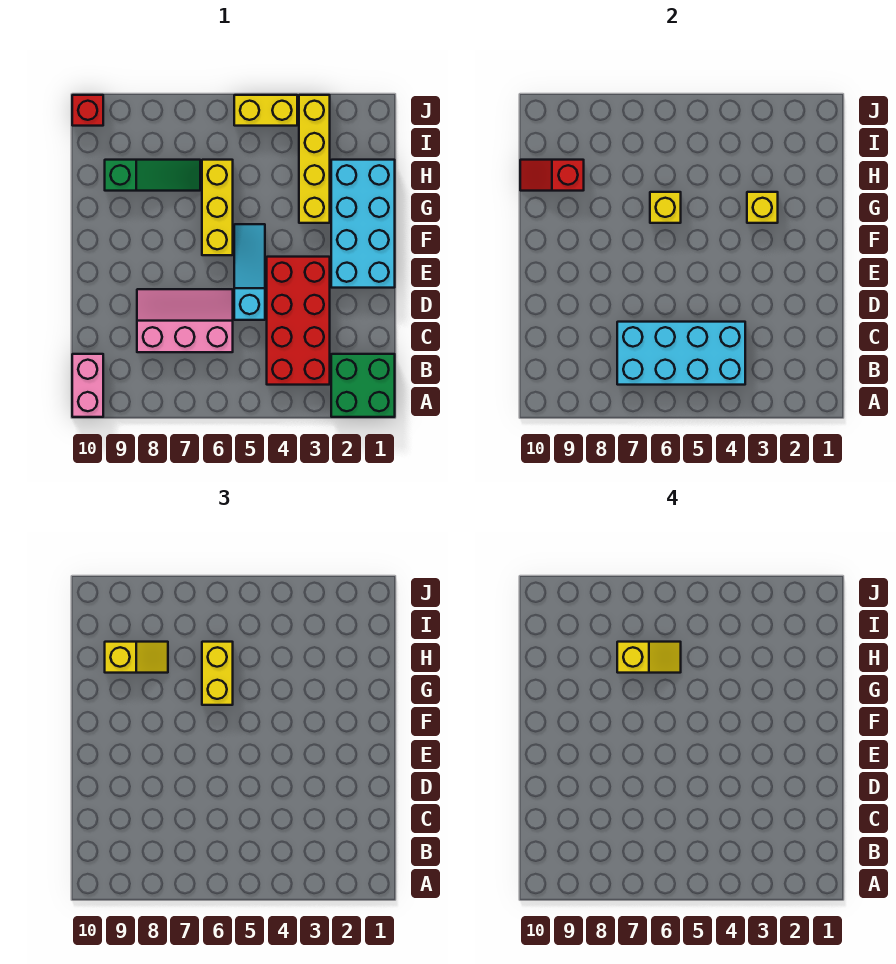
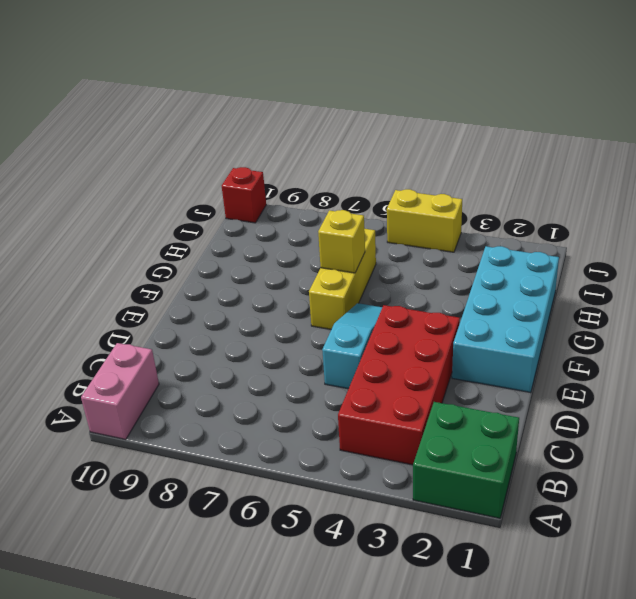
none -> pink 2x3 slope [137,289,233,352]
none -> yellow 1x4 brick [299,95,330,223]
none -> green 1x3 slope [105,160,200,191]

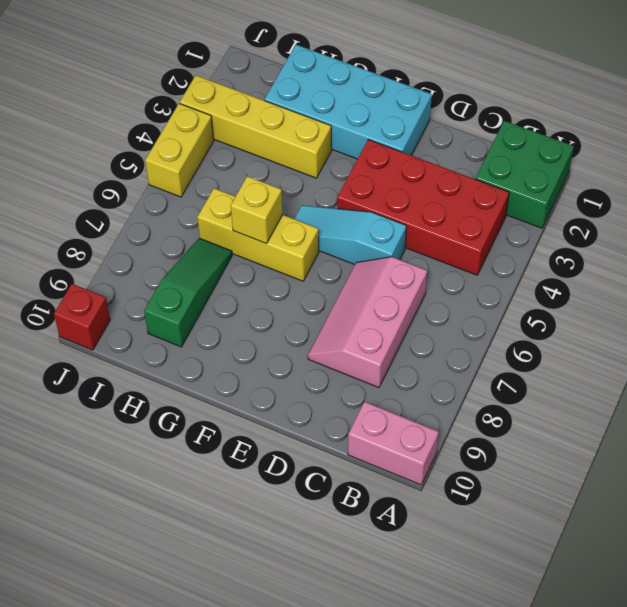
none -> cyan 2x4 brick [617,322,745,385]
none -> yellow 1x1 brick [747,192,778,223]
none -> red 1x2 slope [520,160,584,191]

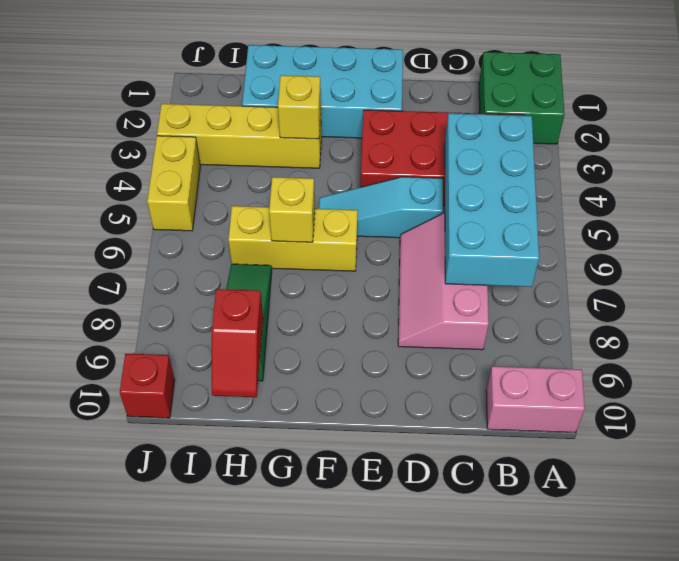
none -> yellow 1x2 brick [202,642,233,705]
none -> yellow 1x2 slope [105,642,168,673]
none -> yellow 1x2 slope [617,642,681,673]

